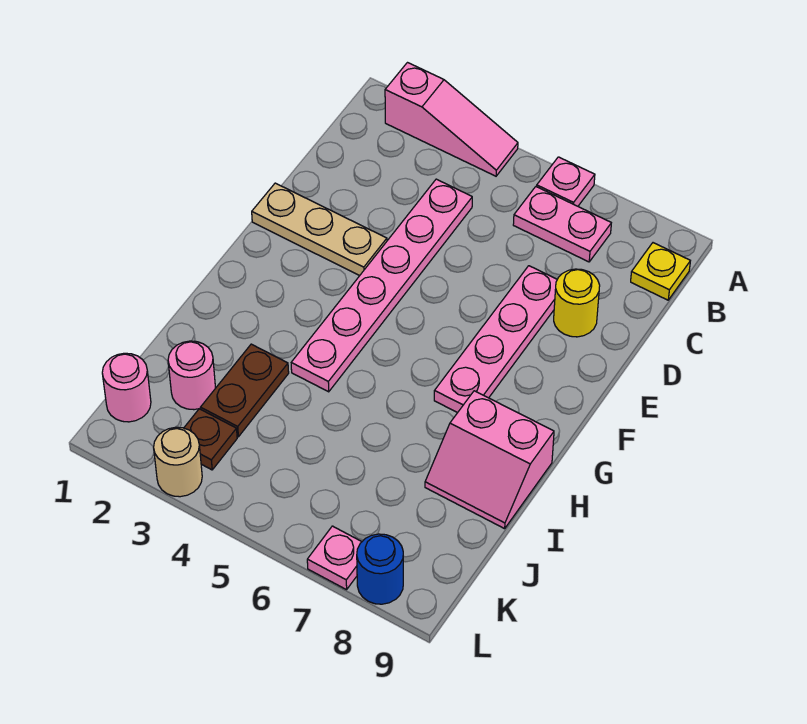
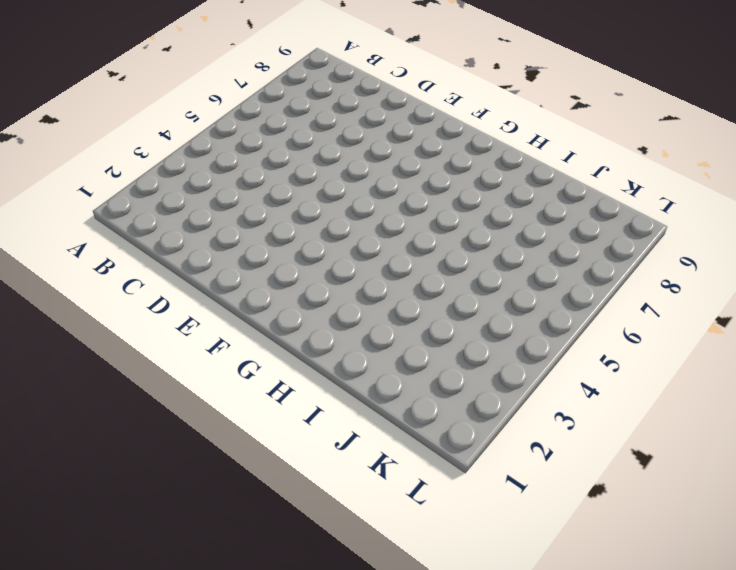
none -> pink 1x3 slope [385,63,518,176]
none -> pink 1x1 plate [537,157,595,206]
none -> pink 1x2 plate [513,187,611,262]

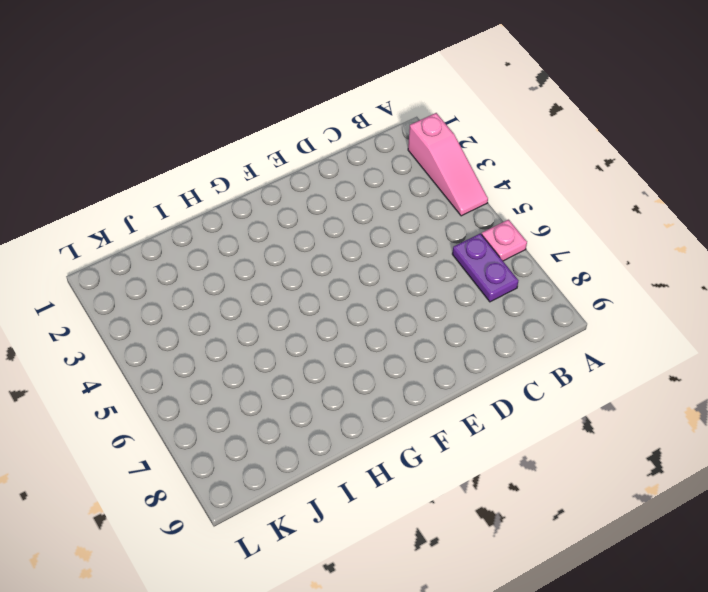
purple 1x2 plate [452,233,518,302] -> pink 1x2 plate [513,187,611,262]
none -> yellow 1x1 plate [631,243,690,300]
none -> pink 1x6 plate [291,179,472,392]
none -> pink 1x4 plate [434,266,557,413]

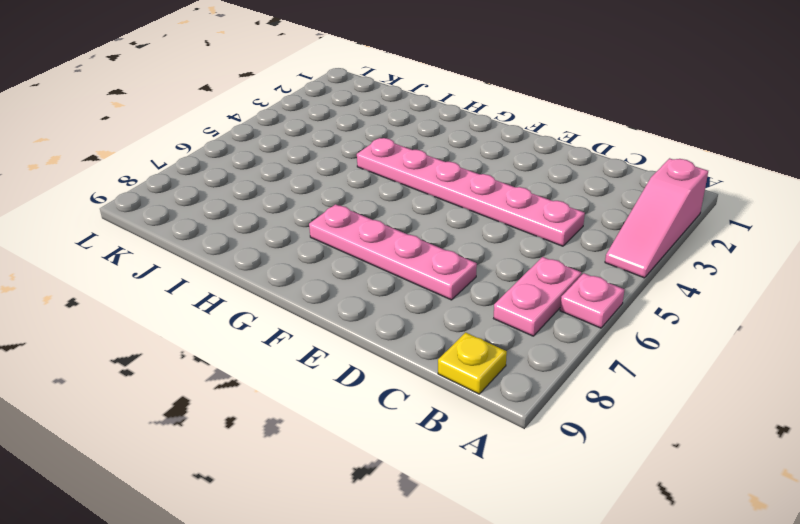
none -> yellow 1x1 round brick [554,269,600,337]
none -> tan 1x3 plate [252,183,387,276]
none -> pink 2x2 slope [425,391,554,529]

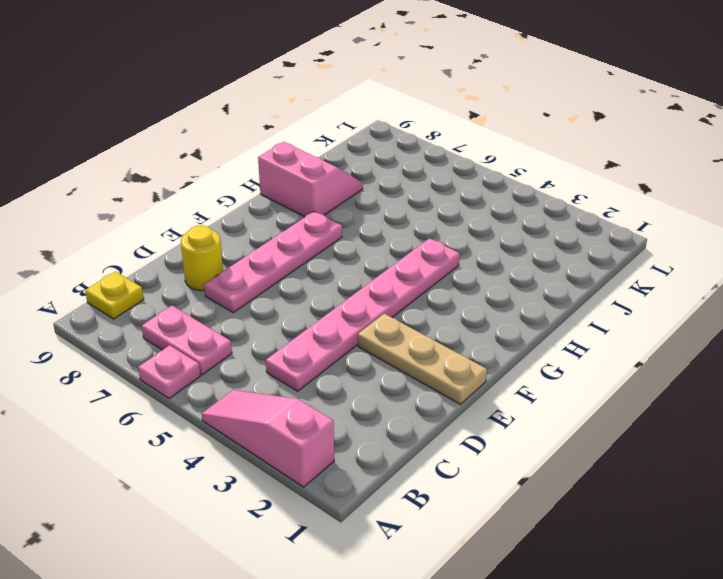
none -> brown 1x2 plate [200,344,289,437]
none -> pink 1x1 round brick [168,341,215,410]
none -> pink 1x1 round brick [102,353,151,422]

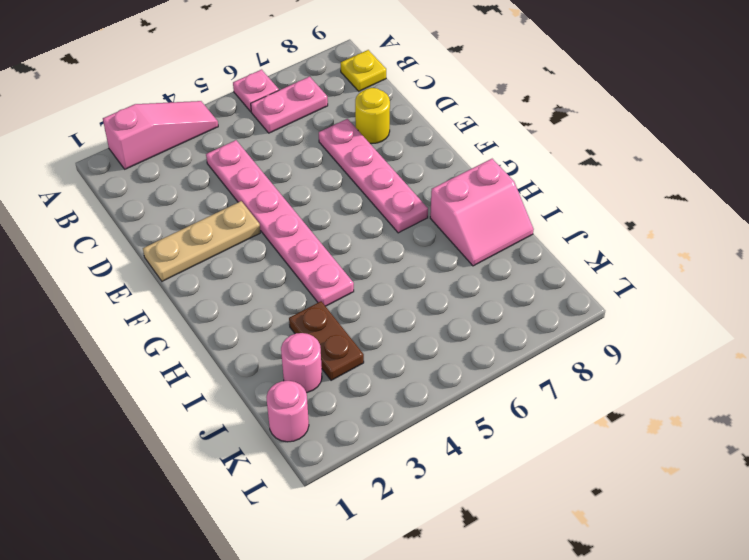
none -> brown 1x1 plate [184,409,237,470]
none -> tan 1x1 round brick [154,427,202,497]
none -> pink 1x1 plate [307,526,362,590]

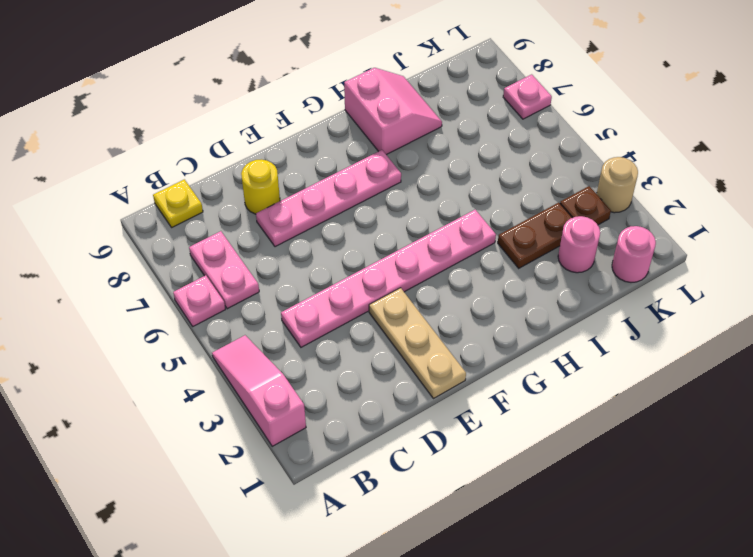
none -> blue 1x1 round brick [357,534,403,604]

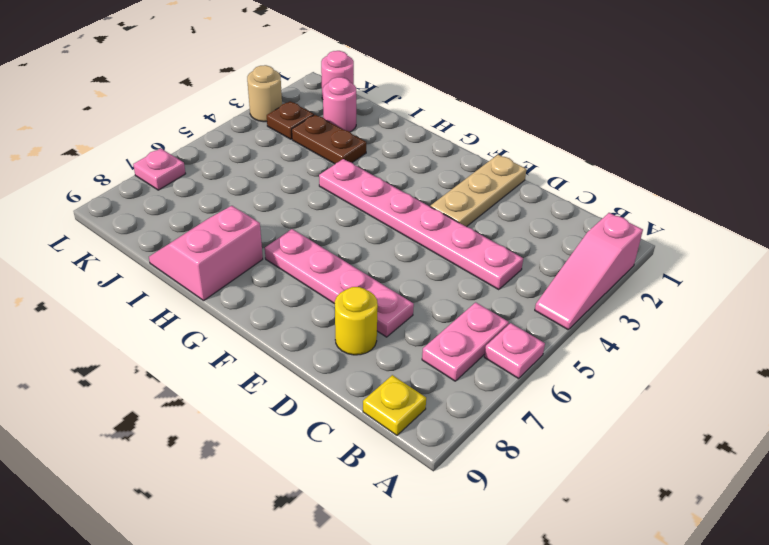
none -> blue 1x1 round brick [357,534,403,604]

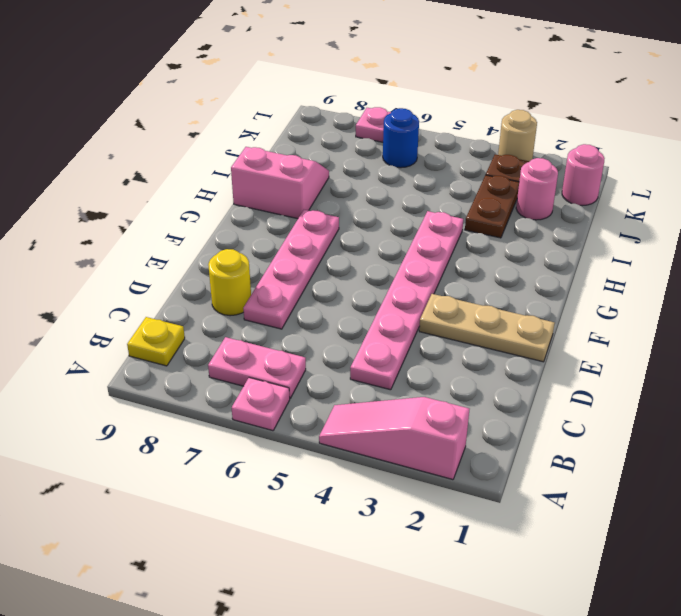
blue 1x1 round brick [383,108,419,168] -> blue 1x1 round brick moved to [357,534,403,604]

